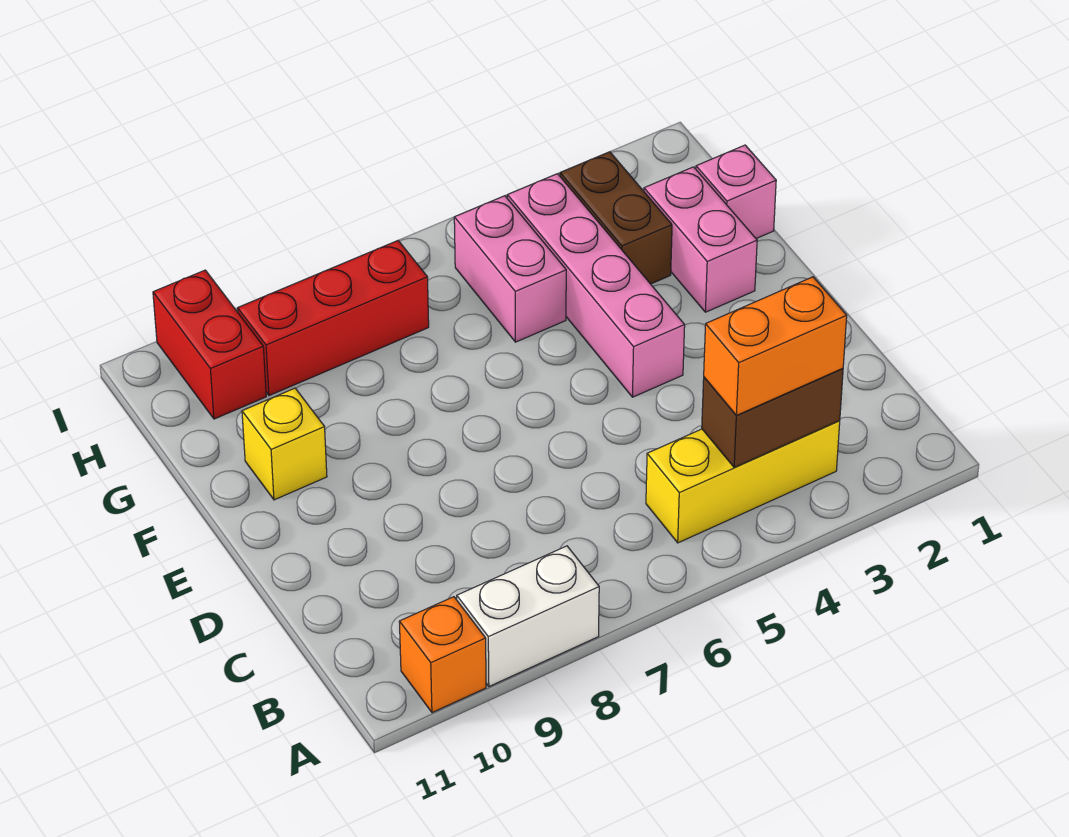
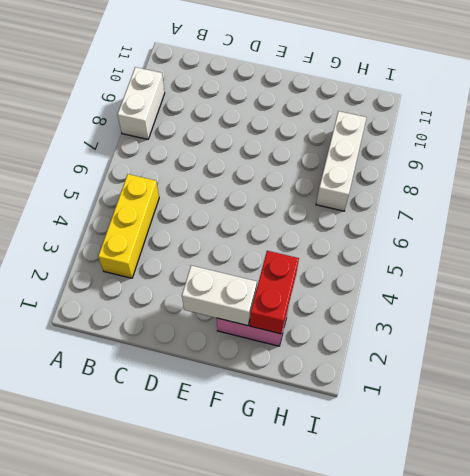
white 1x2 brick [182,266,257,326] -> none
red 1x2 brick [250,251,299,334] -> red 1x2 brick turned to [153,270,266,419]
white 1x3 brick [316,111,367,211] -> red 1x3 brick [238,241,429,396]
none -> orange 1x1 brick [399,597,486,713]
none -> pink 1x4 brick [507,174,685,397]
none -> yellow 1x1 brick [242,388,327,500]

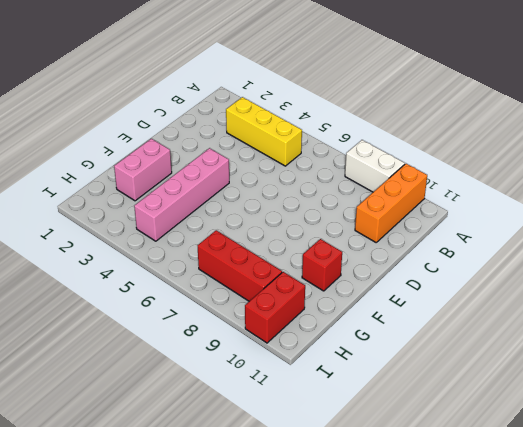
orange 1x3 brick [355,164,427,242] -> orange 1x1 brick [399,597,486,713]
red 1x1 brick [302,239,342,291] -> yellow 1x1 brick [242,388,327,500]
none -> pink 1x1 brick [696,145,776,238]
none -> brown 1x2 brick [560,152,672,284]
none -> pink 1x2 brick [454,196,566,342]

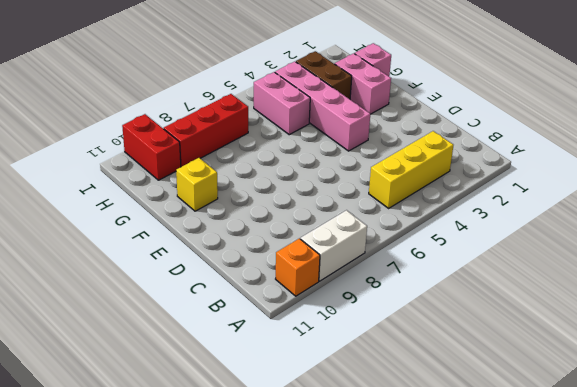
none -> brown 1x2 brick [702,368,843,468]
none -> orange 1x2 brick [704,277,847,415]

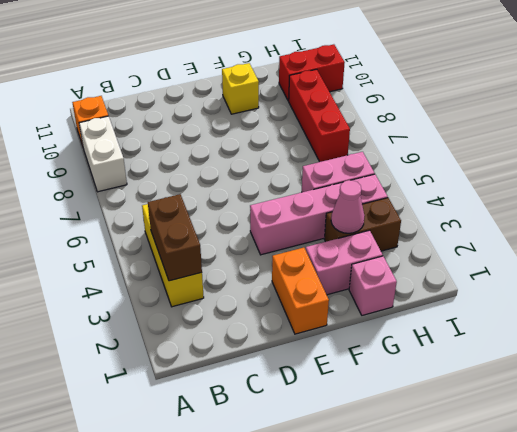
orange 1x2 brick [272,248,329,334] -> orange 1x2 brick moved to [704,277,847,415]
pink 1x1 cone [331,180,365,233] -> none

